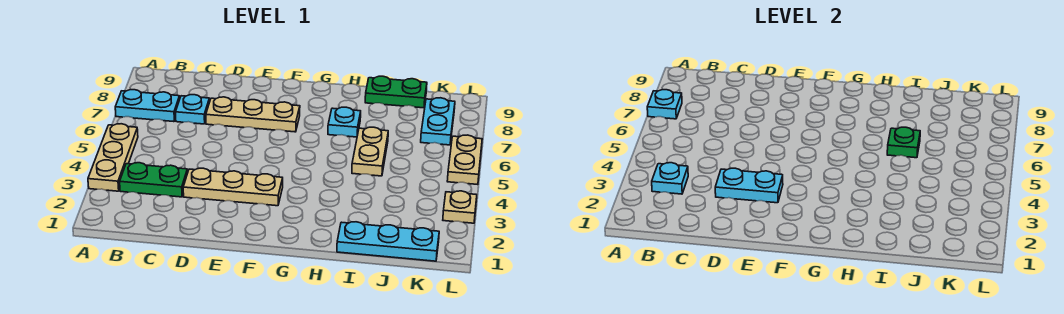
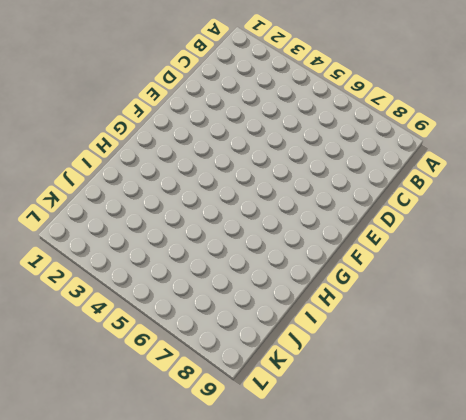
none -> tan 1x3 plate [88,124,138,191]
none -> cyan 1x2 plate [115,90,180,122]
none -> green 1x2 plate [120,163,188,197]

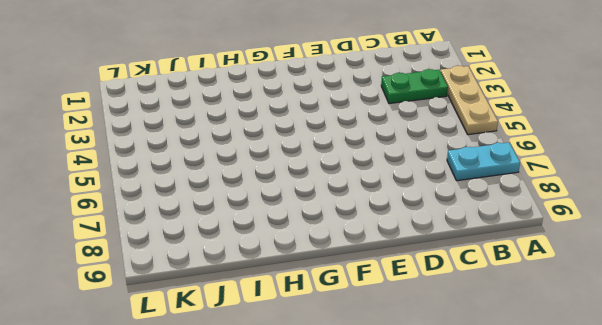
none -> cyan 1x1 plate [176,95,209,124]
none -> tan 1x3 plate [183,168,283,206]
none -> tan 1x3 plate [206,97,300,132]

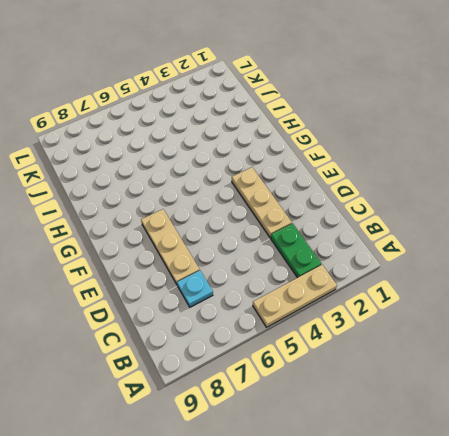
none -> cyan 1x2 plate [115,90,180,122]
none -> cyan 1x1 plate [328,107,361,137]
none -> cyan 1x3 plate [337,222,439,261]

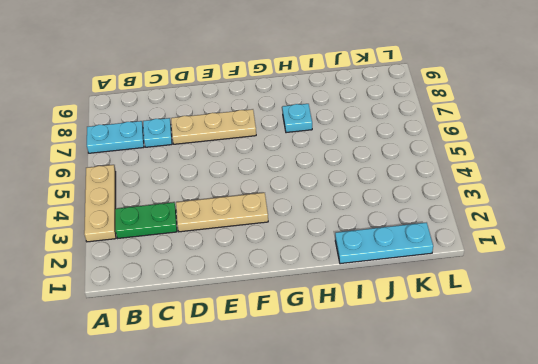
none -> tan 1x2 plate [352,127,388,176]
none -> green 1x2 plate [365,76,427,108]
none -> cyan 1x2 plate [421,98,455,145]

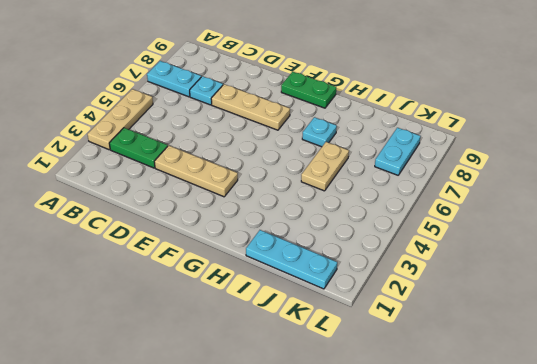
green 1x2 plate [281,72,336,108] -> green 1x2 plate moved to [365,76,427,108]
none -> tan 1x1 plate [443,191,477,223]
none -> tan 1x2 plate [447,135,482,185]
none -> cyan 1x1 plate [647,90,682,119]

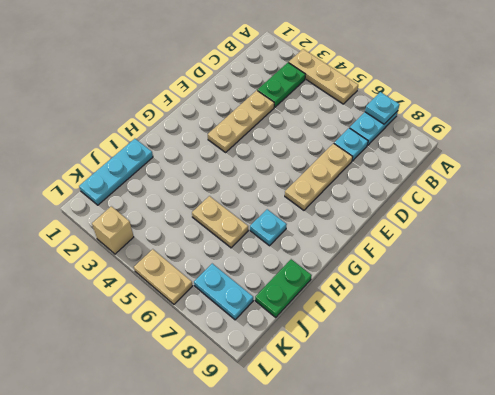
tan 1x1 brick [92,206,134,254] -> tan 1x1 plate [443,191,477,223]
none -> cyan 1x1 plate [652,163,688,194]
none -> cyan 1x2 plate [715,168,783,203]
none -> green 1x1 plate [887,127,920,158]

